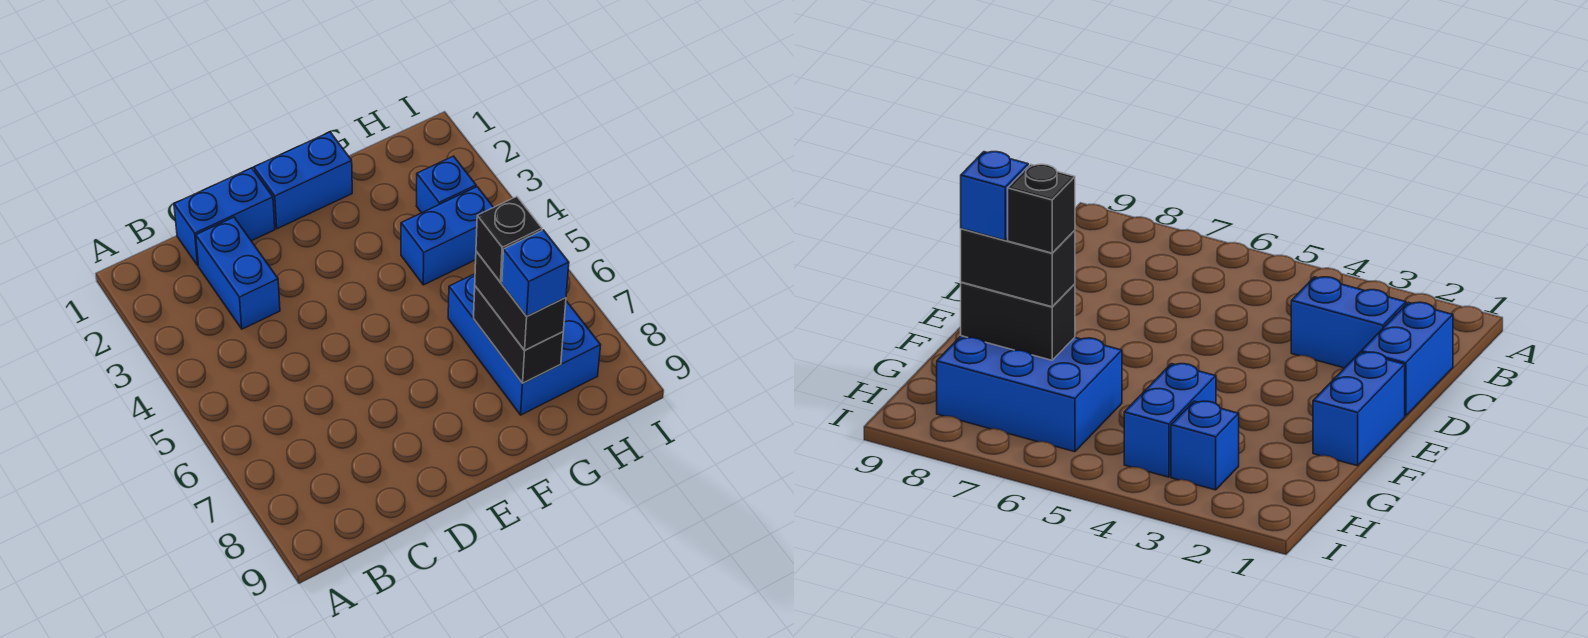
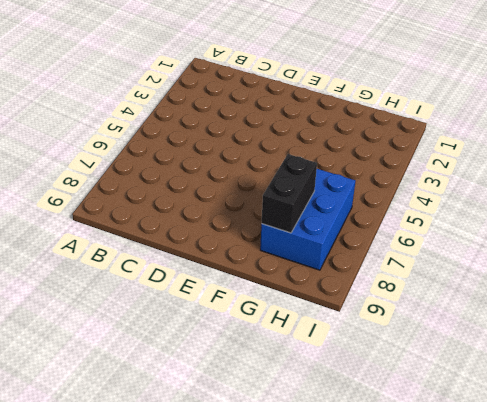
none -> blue 1x2 brick [174,168,275,266]
none -> blue 1x2 brick [196,217,280,329]

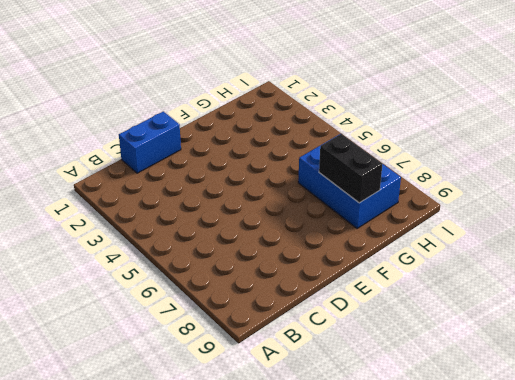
none -> blue 1x2 brick [196,217,280,329]
none -> blue 1x2 brick [254,132,352,229]

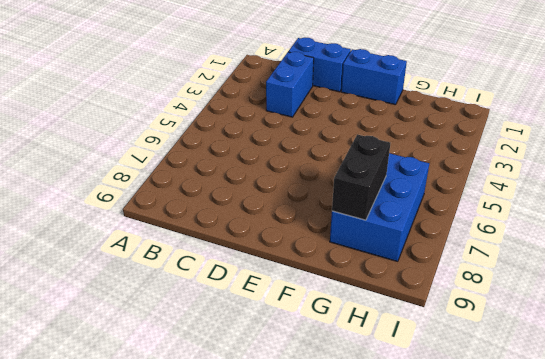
none -> blue 1x2 brick [401,187,493,285]
none -> blue 1x1 brick [417,156,476,213]

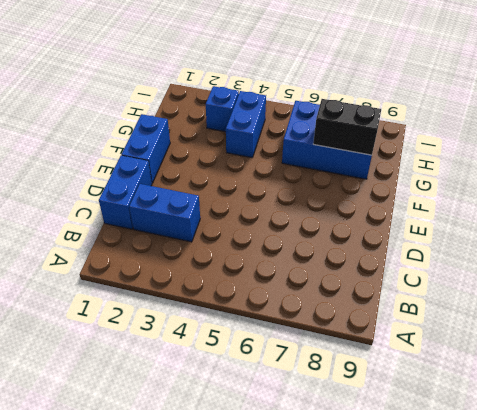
none -> black 1x2 brick [475,251,566,350]
none -> black 1x1 brick [476,197,542,282]

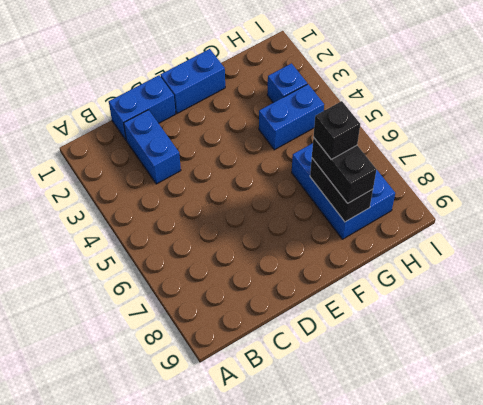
none -> blue 1x1 brick [502,230,569,316]

